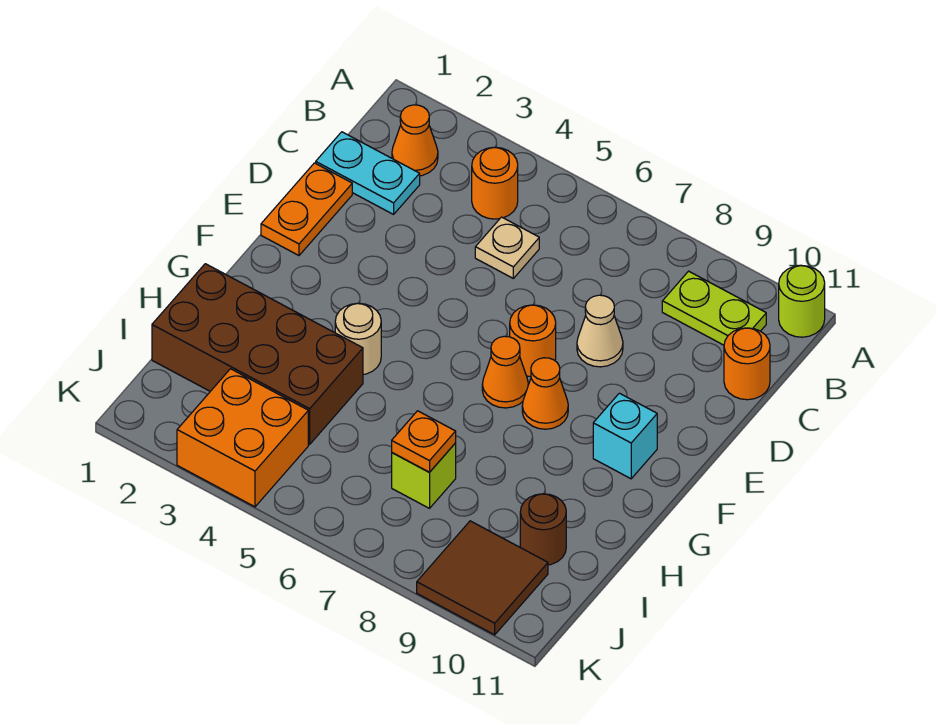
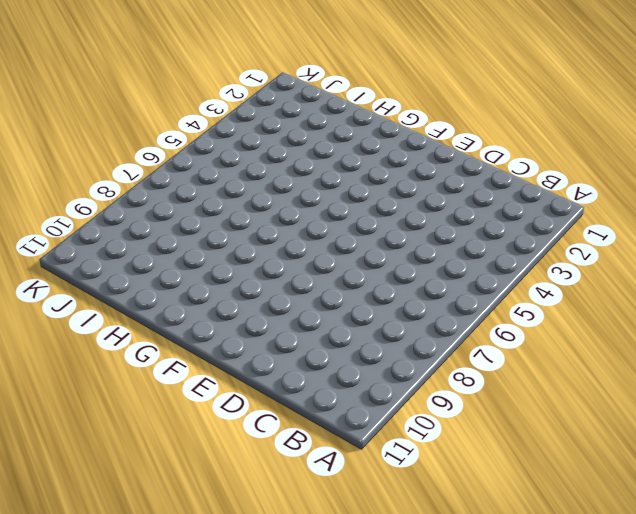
none -> lime 1x1 round brick [779,266,825,337]
none -> orange 1x1 cone [392,105,438,176]
none -> orange 1x1 round brick [472,147,518,219]

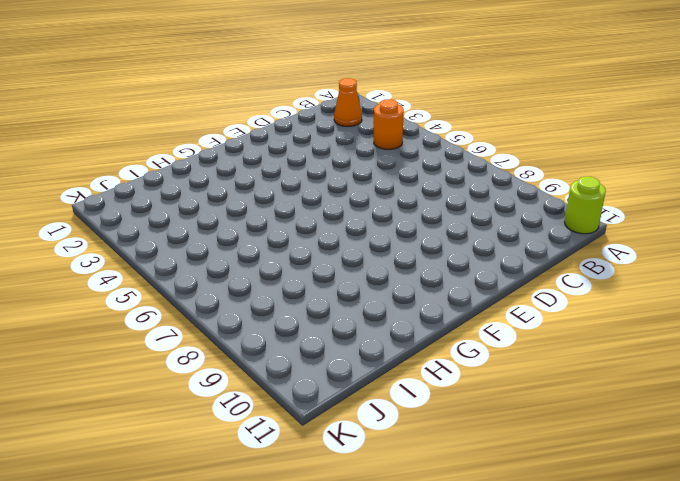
none -> lime 1x2 plate [662,271,766,345]
none -> cyan 1x2 plate [316,132,420,214]
none -> tan 1x1 plate [475,217,539,278]

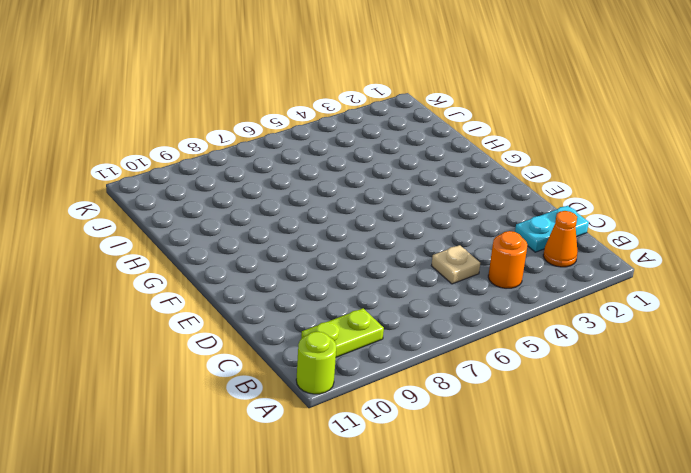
none -> orange 1x1 round brick [724,328,770,400]
none -> orange 1x2 plate [261,163,352,255]
none -> tan 1x1 cone [577,295,623,367]

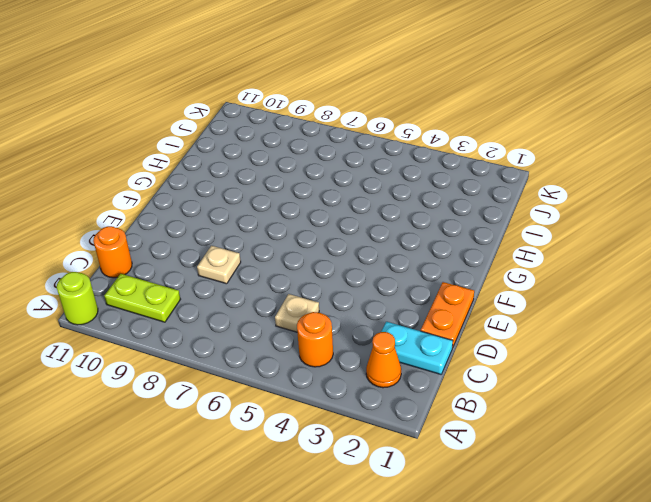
tan 1x1 plate [197,246,241,284] -> tan 1x1 cone [577,295,623,367]
none -> orange 1x1 round brick [510,305,556,376]
none -> orange 1x1 cone [482,336,528,408]
none -> orange 1x1 cone [522,358,568,429]

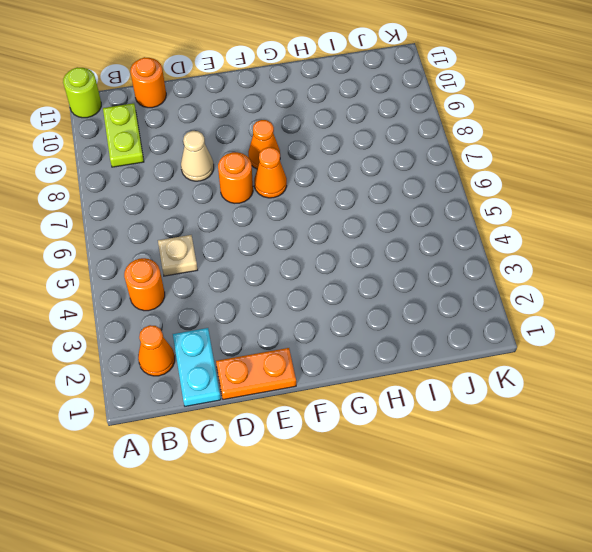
none -> cyan 1x1 brick [593,393,657,479]
none -> tan 1x1 round brick [335,303,381,375]
none -> brown 2x4 brick [152,264,363,444]

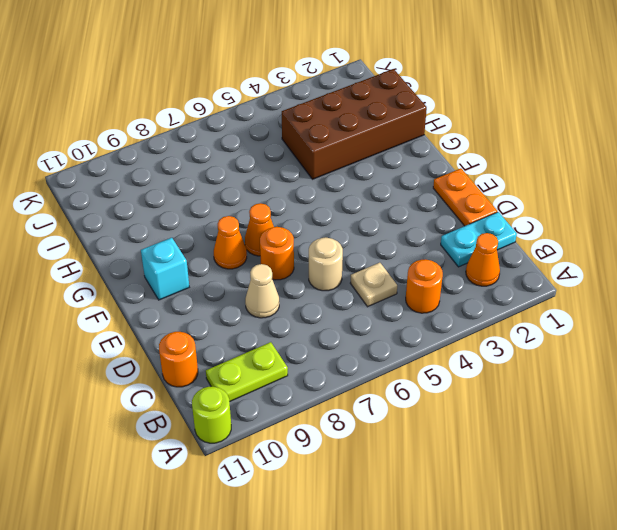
tan 1x1 round brick [309,237,343,291] -> tan 1x1 round brick moved to [335,303,381,375]
none -> lime 1x1 brick [392,443,456,508]
none -> brown 1x1 round brick [520,494,566,565]
none -> orange 2x2 brick [177,369,308,507]

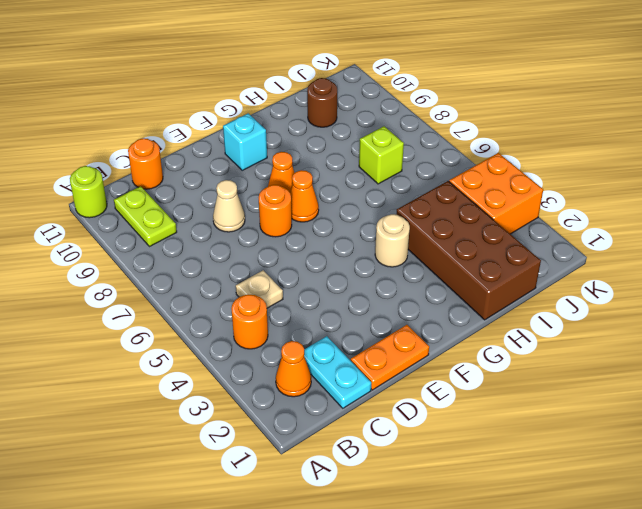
none -> brown 2x2 tile [417,521,548,635]
none -> orange 1x1 plate [392,411,456,472]

